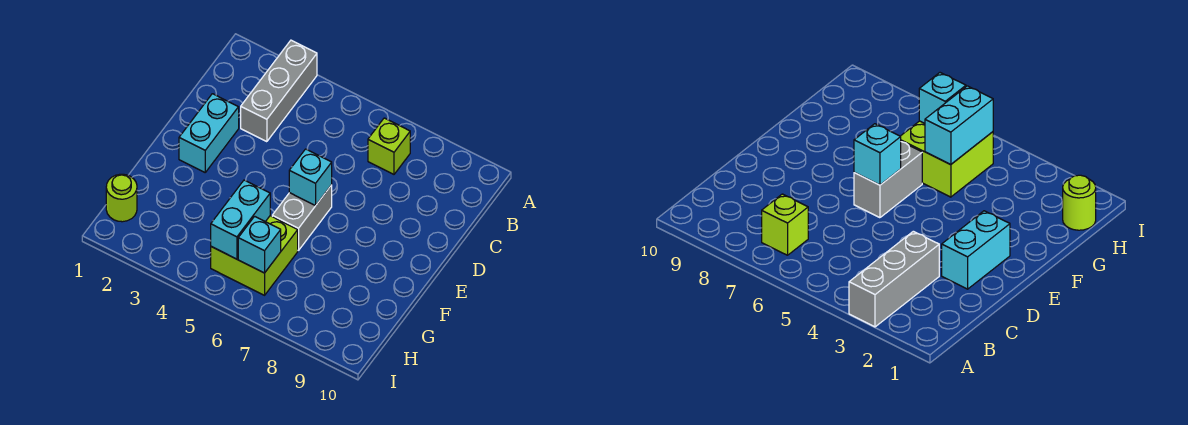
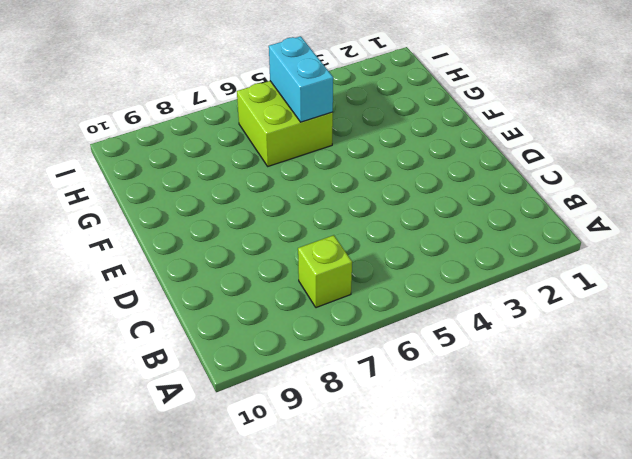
none -> grey 1x3 brick [241,40,317,142]
none -> cyan 1x2 brick [179,94,239,172]

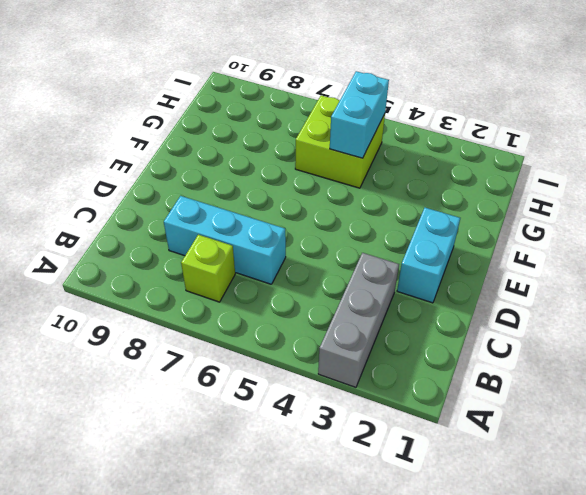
cyan 1x3 brick [164,196,286,284] -> none
none -> grey 1x2 brick [272,185,332,251]
none -> lime 1x1 round brick [106,174,137,222]

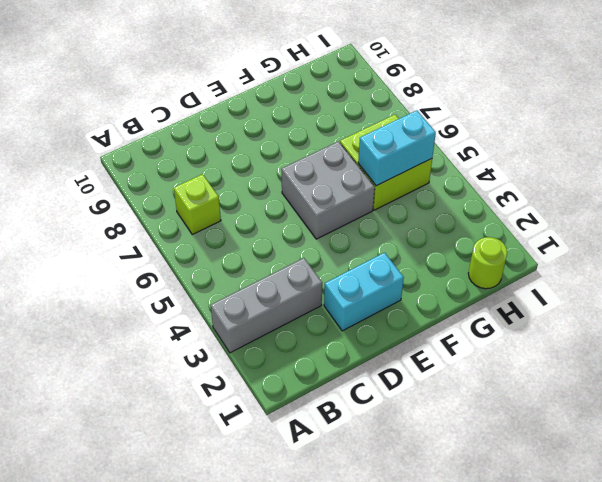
grey 2x2 brick [281,141,375,239] -> grey 1x2 brick [272,185,332,251]
none -> cyan 1x1 brick [289,149,332,206]
none -> cyan 1x1 brick [238,216,281,273]

